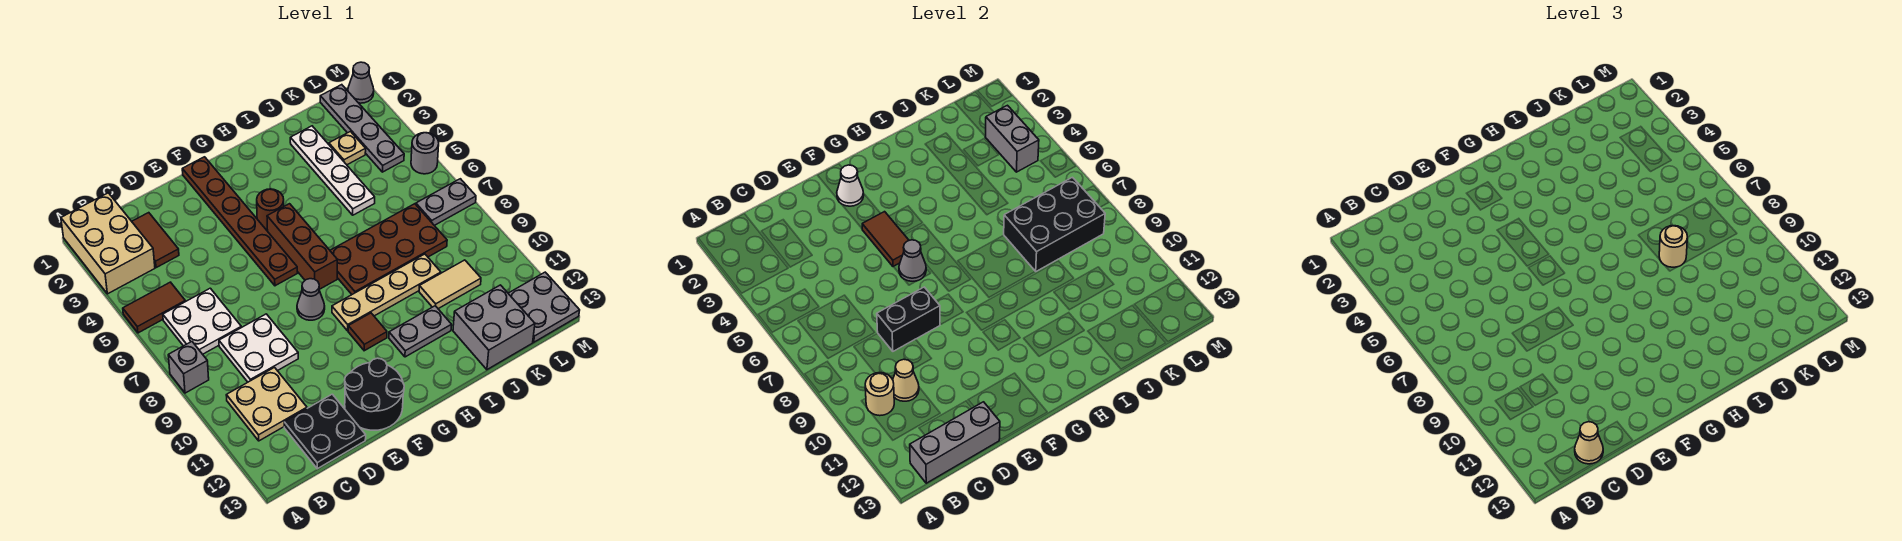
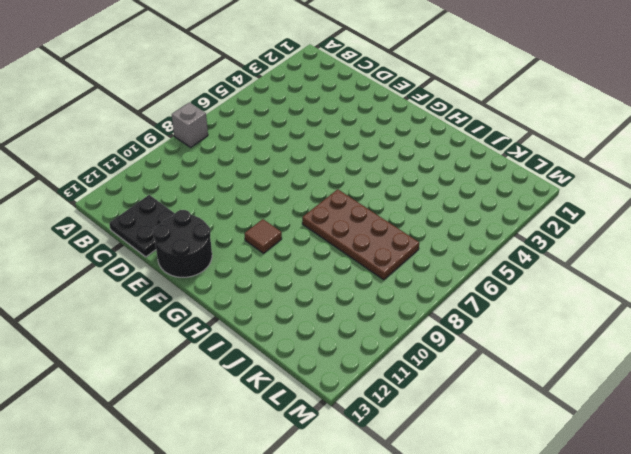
none -> tan 2x3 brick [61,193,155,294]
none -> brown 1x2 tile [123,282,185,333]
none -> white 2x2 plate [163,288,241,354]
none -> tan 2x2 plate [226,368,307,441]

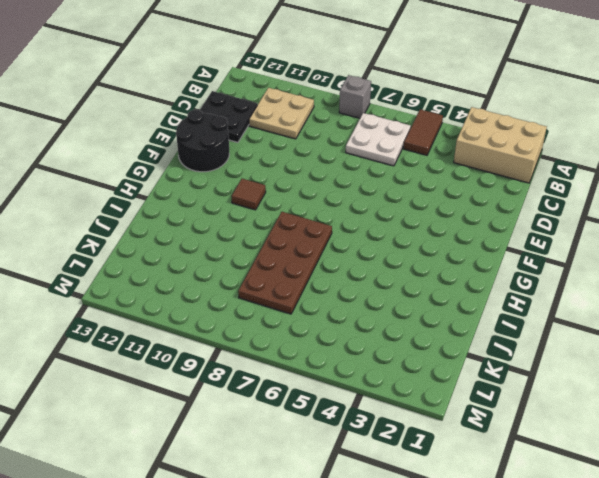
none -> brown 1x2 tile [132,213,179,268]
none -> white 2x2 plate [219,314,298,382]
none -> brown 1x6 plate [182,157,298,286]
none -> grey 1x1 cone [297,279,325,320]

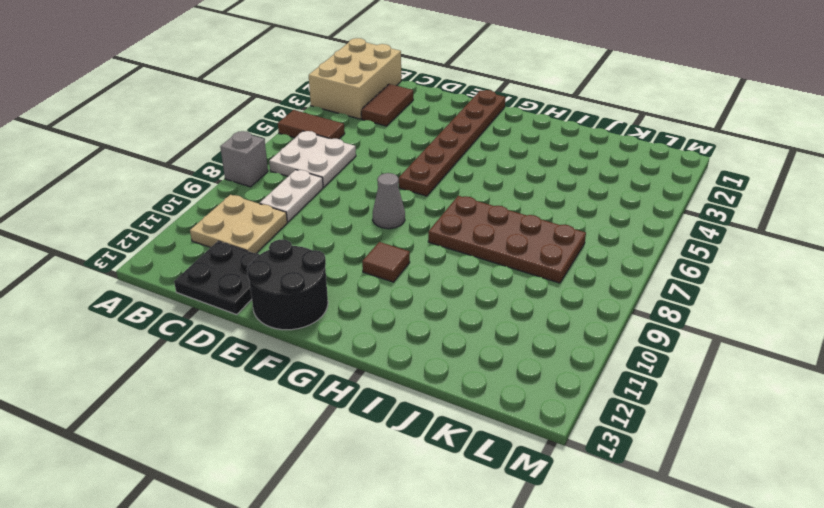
white 1x2 plate [260,170,323,222] -> white 2x2 plate [219,314,298,382]
none -> brown 1x1 round brick [257,189,284,231]
none -> brown 1x3 brick [267,204,337,289]
none -> tan 1x4 plate [332,254,441,331]
none -> grey 1x2 plate [389,306,451,357]

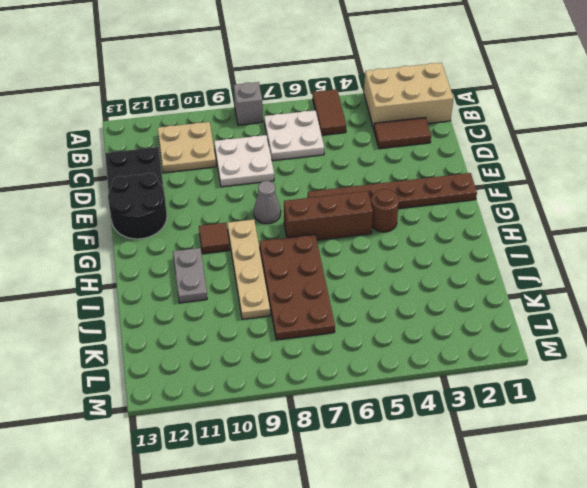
none -> white 1x4 plate [290,126,375,215]
none -> tan 1x2 tile [419,260,481,309]
none -> grey 2x2 brick [453,285,535,370]
none -> tan 1x1 plate [329,132,366,165]

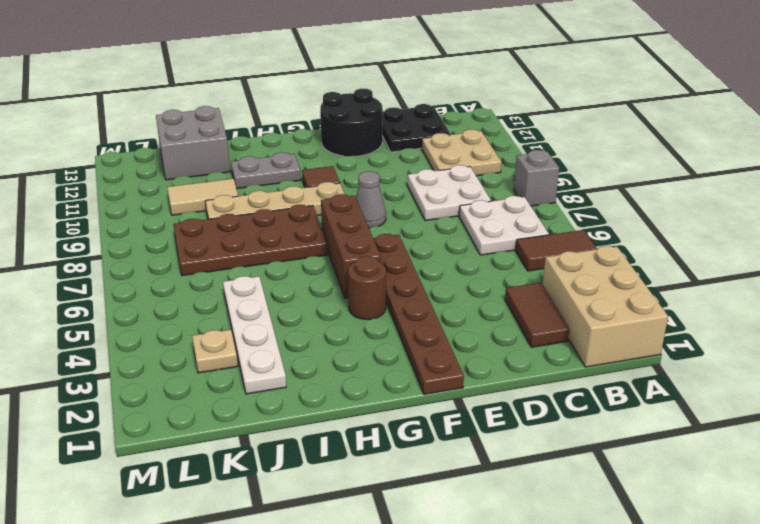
none -> grey 1x4 plate [320,85,404,172]
none -> grey 1x2 plate [416,179,476,225]
none -> grey 2x2 plate [508,272,580,342]
none -> grey 1x1 cone [348,62,374,103]

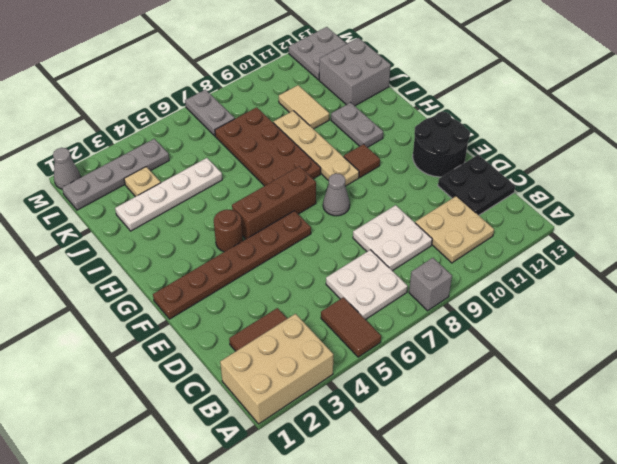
none -> grey 1x1 round brick [411,133,439,174]
none -> tan 1x1 round brick [865,373,894,416]
none -> grey 1x3 brick [910,402,1000,483]
none -> tan 1x1 cone [893,359,919,401]

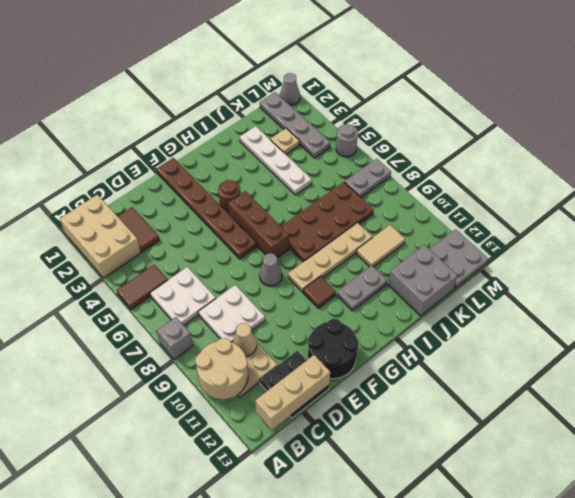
tan 2x2 round brick [195,338,248,399] -> tan 1x1 round brick [865,373,894,416]
tan 1x3 brick [255,355,330,430] -> grey 1x3 brick [910,402,1000,483]
none -> black 1x2 brick [877,287,940,351]
none -> white 1x1 cone [837,165,864,206]
none -> brown 1x2 tile [862,212,909,267]
none -> grey 1x1 cone [899,240,926,281]

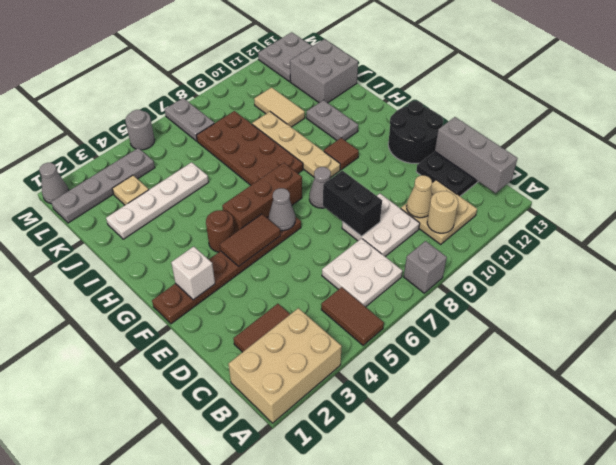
white 1x1 brick [171,246,215,300] -> white 1x1 cone [837,165,864,206]
none -> black 2x3 brick [1004,177,1105,271]
none -> grey 1x2 brick [985,105,1039,172]
none -> tan 1x1 cone [1575,422,1603,464]
none -> tan 1x1 round brick [1659,226,1687,267]

